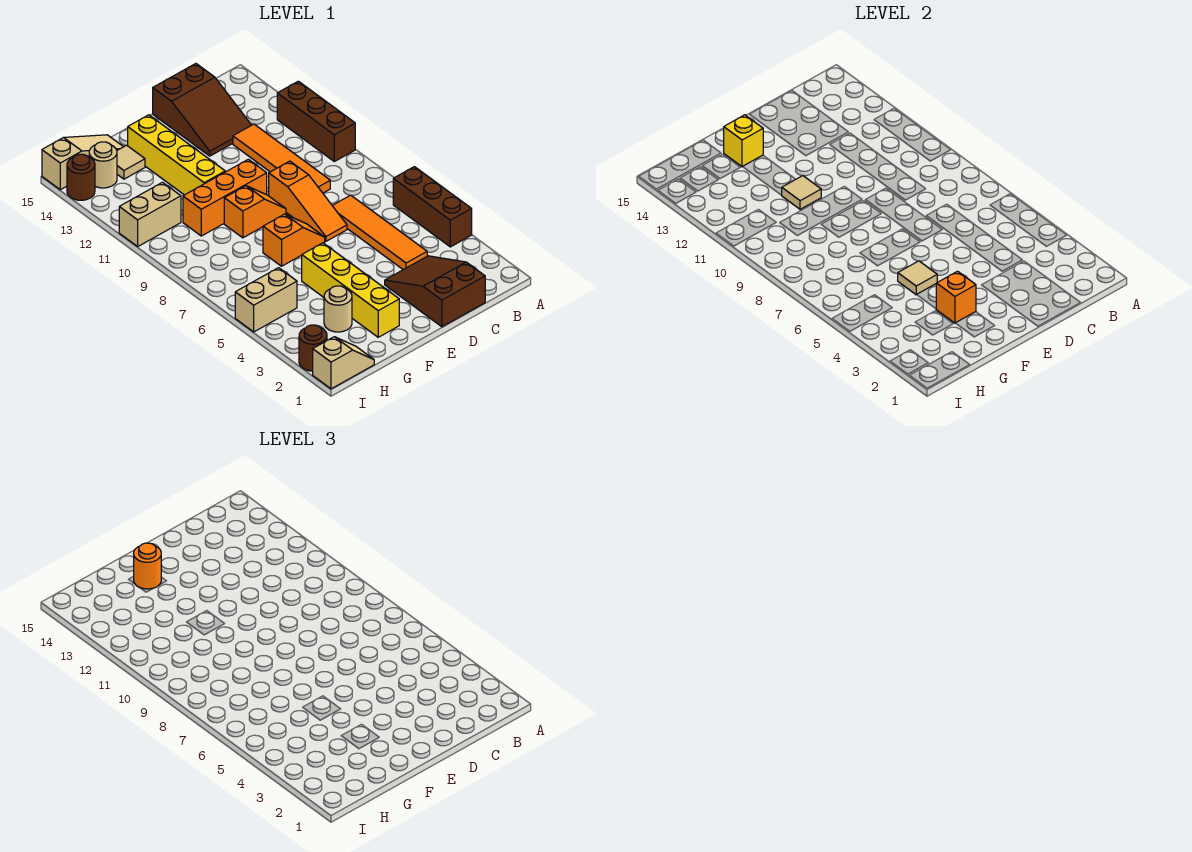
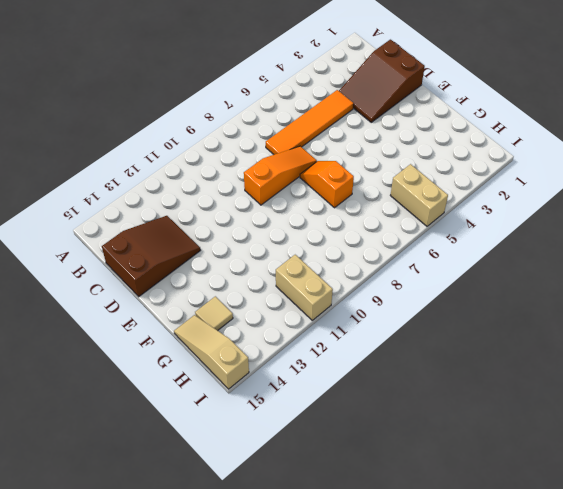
none -> brown 1x3 brick [393,167,472,247]
none -> brown 1x3 brick [277,81,355,161]
none -> orange 1x4 tile [233,124,330,193]

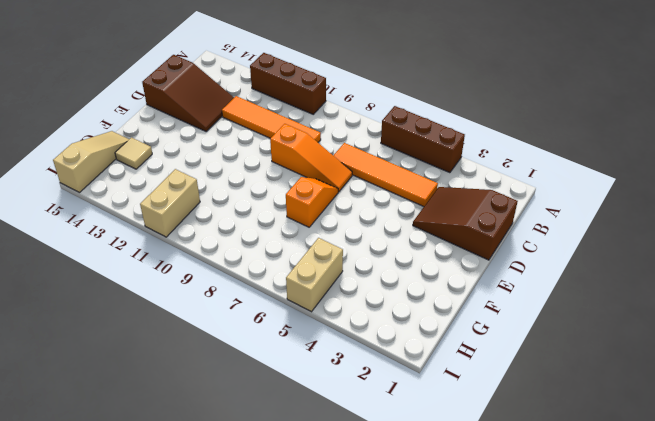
none -> orange 1x2 slope [224,186,286,238]
none -> orange 1x3 brick [183,159,267,236]
none -> yellow 1x4 brick [302,243,399,337]

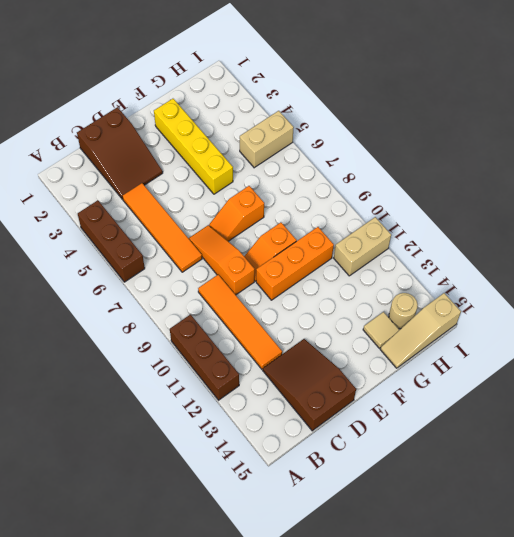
none -> yellow 1x4 brick [128,115,225,195]
none -> tan 1x1 round brick [324,286,352,332]
none -> tan 1x2 slope [313,337,374,389]

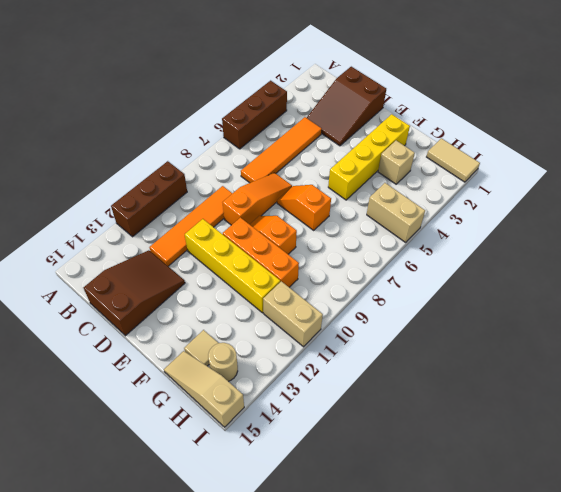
yellow 1x4 brick [185,219,280,313] -> yellow 1x4 brick turned to [128,115,225,195]
tan 1x1 brick [378,141,415,184] -> tan 1x1 round brick [324,286,352,332]
tan 1x2 tile [427,138,480,182] -> tan 1x2 slope [313,337,374,389]
none -> brown 1x1 round brick [299,325,327,371]
none -> brown 1x1 round brick [67,154,95,200]
none -> orange 1x1 brick [936,271,976,323]

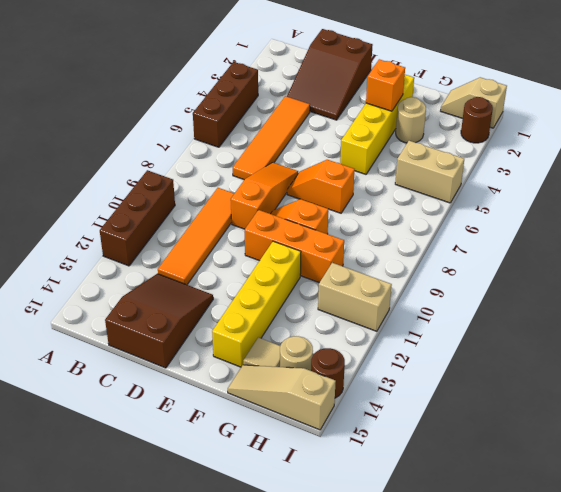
none -> tan 1x1 tile [898,261,937,295]
none -> tan 1x1 tile [782,176,821,209]
none -> yellow 1x1 brick [724,115,763,167]

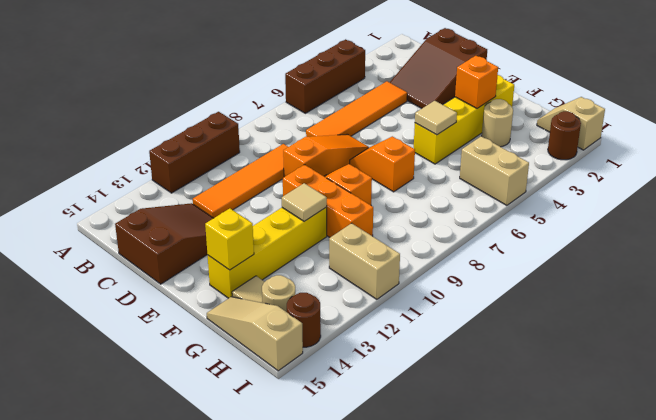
none -> orange 1x1 round brick [134,543,161,589]

